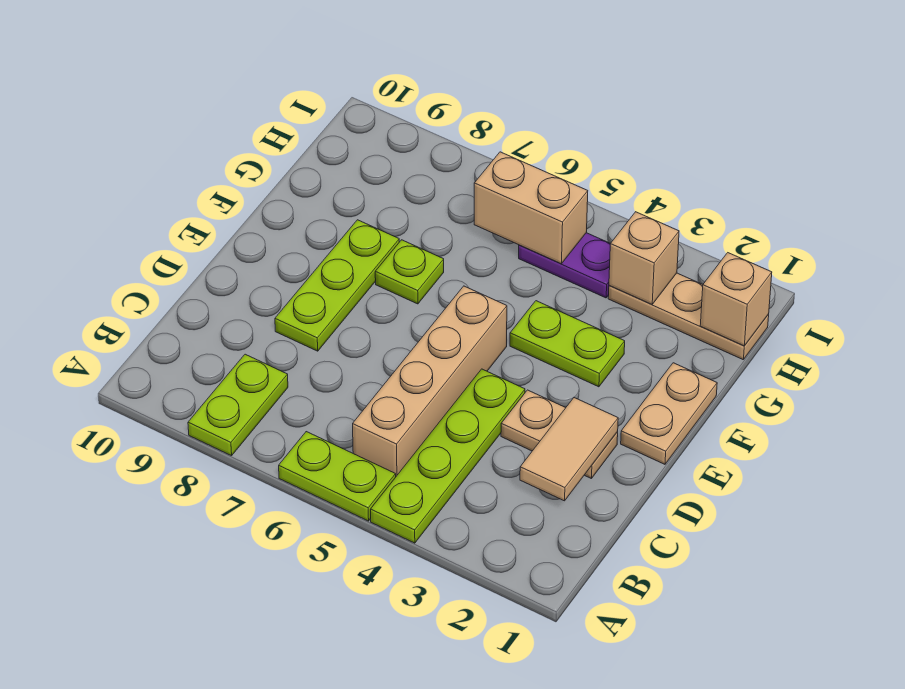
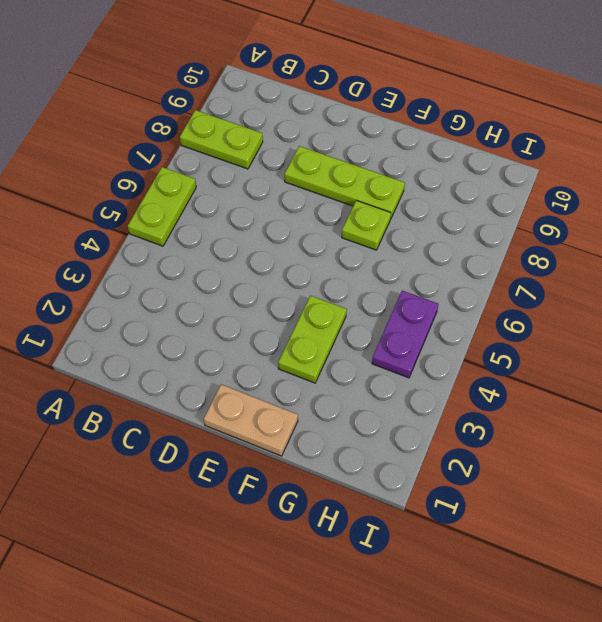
none -> lime 1x4 plate [371,369,525,543]
none -> tan 1x4 brick [353,286,507,476]
none -> tan 1x2 plate [501,390,618,479]

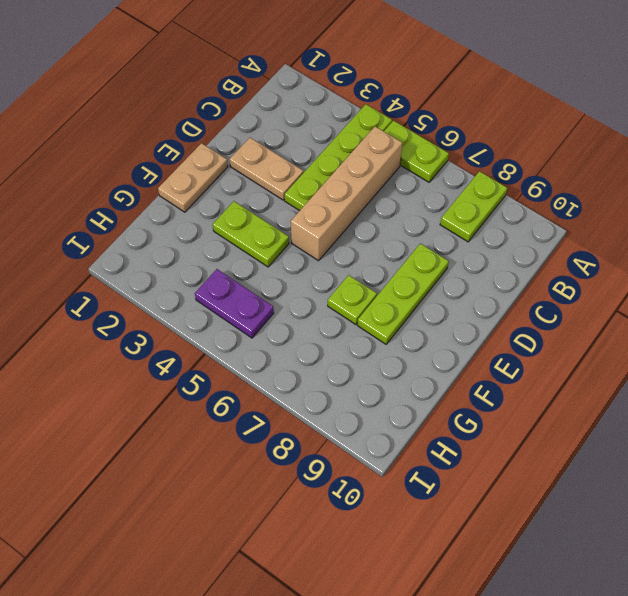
none -> tan 1x3 plate [608,273,769,359]
none -> tan 1x2 tile [520,398,618,501]
none -> tan 1x1 brick [700,253,772,346]

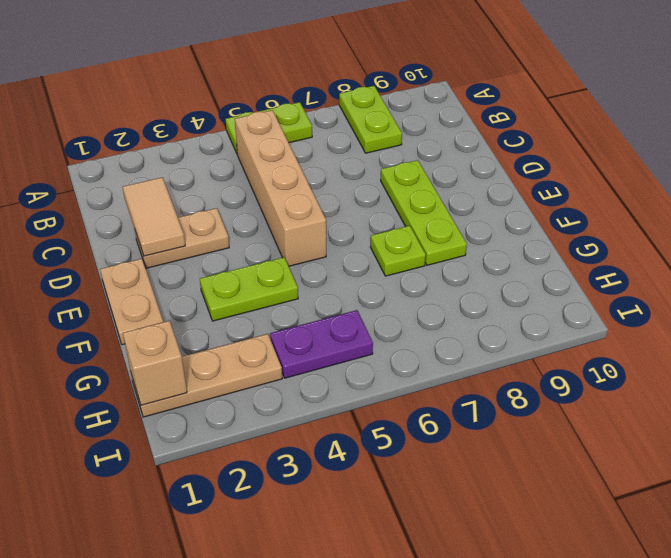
none -> lime 1x4 plate [371,369,525,543]
none -> tan 1x1 brick [609,212,679,304]
none -> tan 1x2 brick [474,152,588,264]

